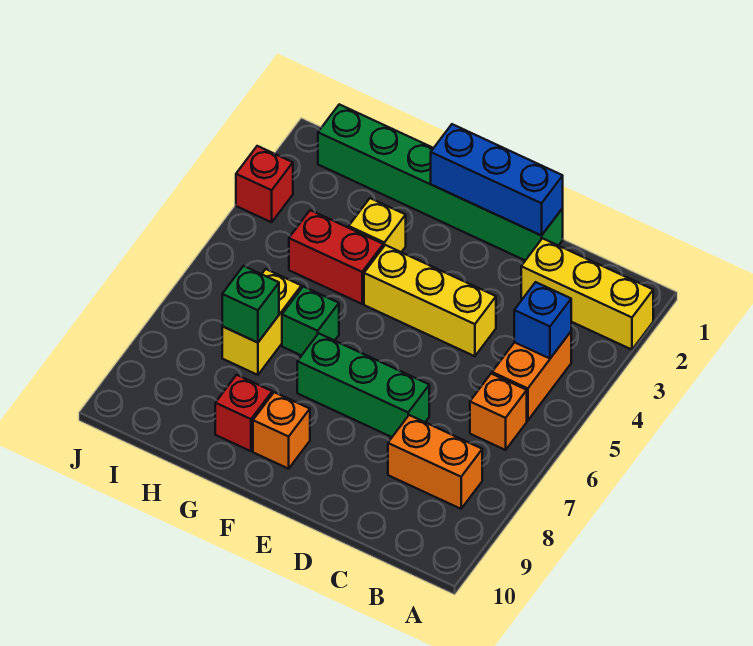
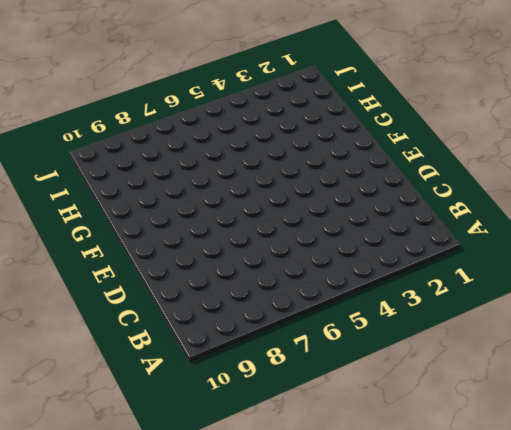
none -> yellow 1x3 brick [521,238,653,350]
none -> orange 1x2 brick [492,332,571,421]
none -> orange 1x1 brick [470,374,527,450]

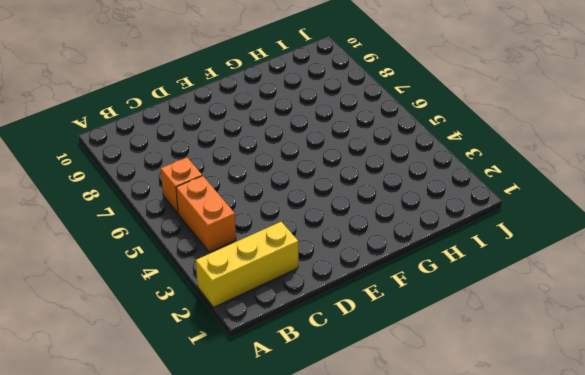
none -> orange 1x2 brick [388,415,482,509]
none -> green 1x6 brick [318,104,563,261]
none -> yellow 1x3 brick [364,245,496,356]

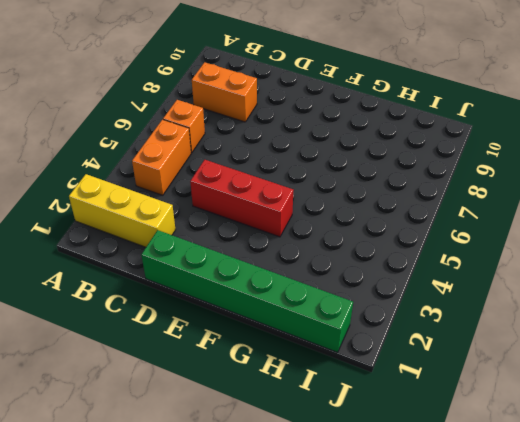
red 1x3 brick [190,160,294,237] -> yellow 1x3 brick [364,245,496,356]
none -> green 1x3 brick [297,333,429,437]
none -> orange 1x1 brick [253,392,310,469]
none -> yellow 1x1 brick [349,198,406,252]

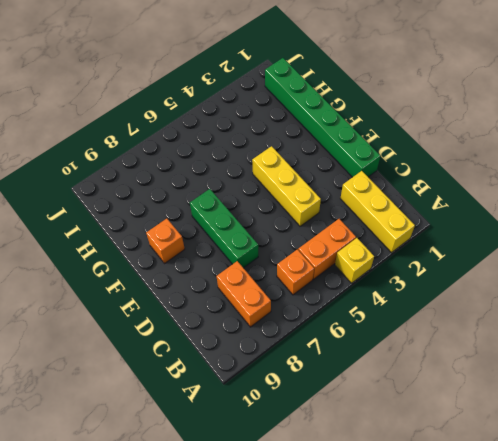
yellow 1x1 brick [335,238,374,283] -> yellow 1x1 brick moved to [349,198,406,252]
none -> red 1x2 brick [289,210,383,304]
none -> green 1x1 brick [282,286,339,356]
none -> red 1x1 brick [215,375,272,451]

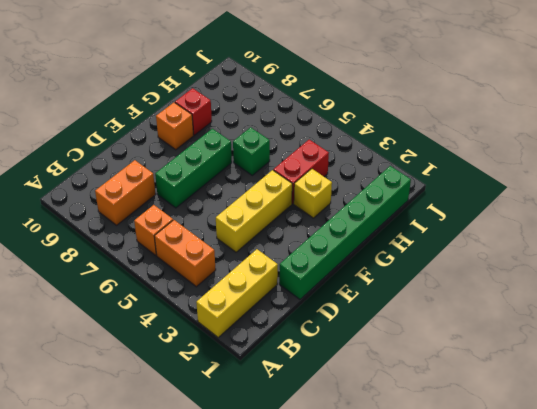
none -> yellow 1x2 brick [222,269,301,375]
none -> red 1x1 brick [236,146,293,222]
none -> blue 1x1 brick [514,282,571,359]

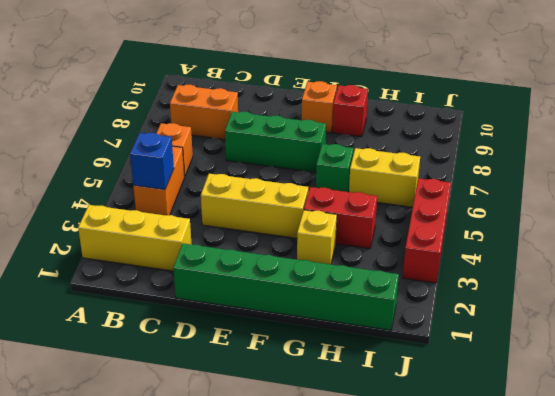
yellow 1x2 brick [349,148,420,207] -> yellow 1x2 brick turned to [222,269,301,375]
red 1x3 brick [403,178,451,283] -> red 1x1 brick [236,146,293,222]
none -> blue 1x3 brick [431,124,563,236]
none -> green 1x1 brick [222,266,279,343]

